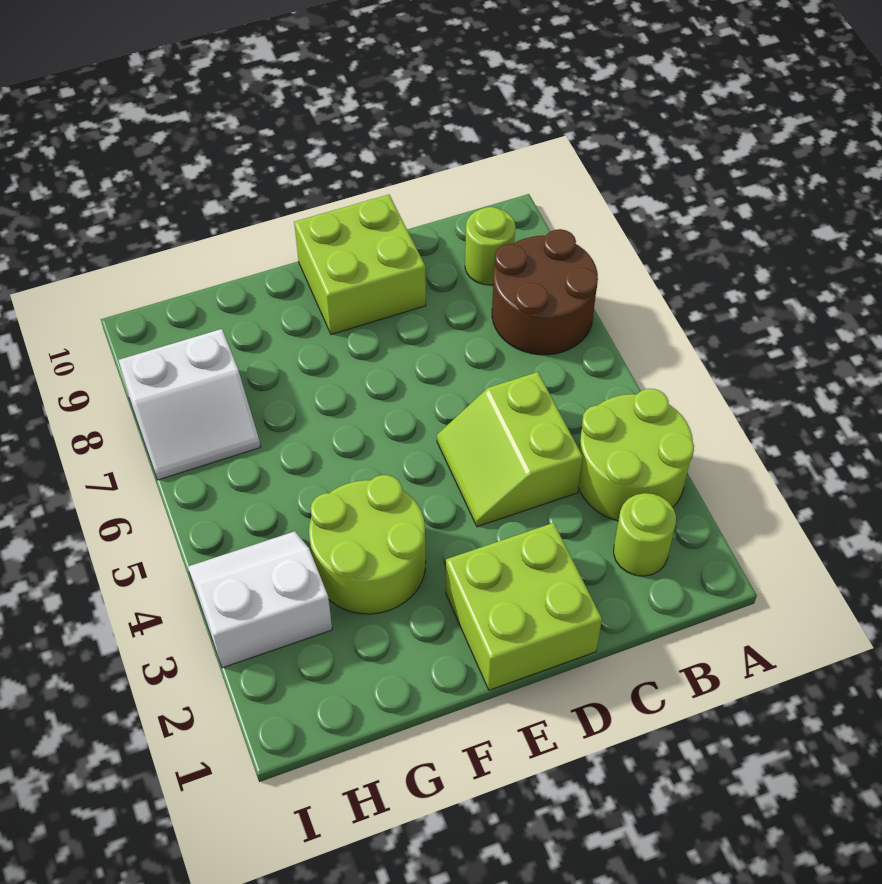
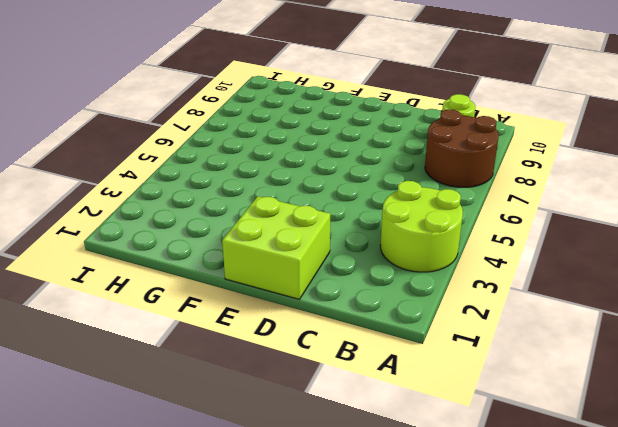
none -> lime 1x1 round brick [614,493,676,576]
none -> lime 2x2 slope [437,372,583,527]

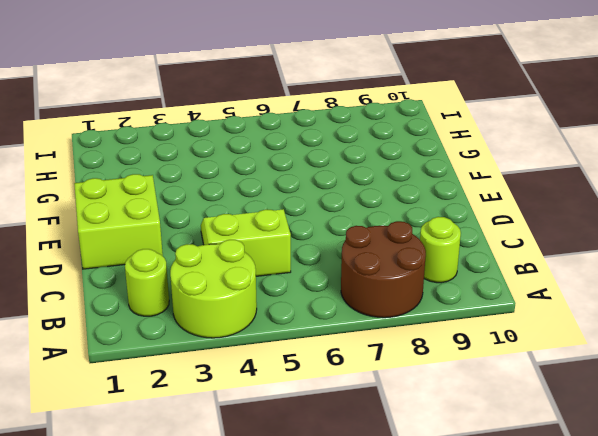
none -> lime 2x2 brick [294,195,426,334]
none -> lime 2x2 round brick [309,475,426,614]

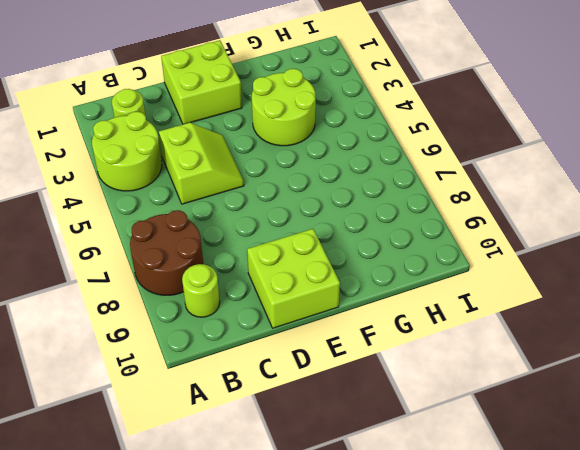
none -> white 2x2 slope [188,531,332,668]
none -> white 2x2 slope [119,329,260,480]

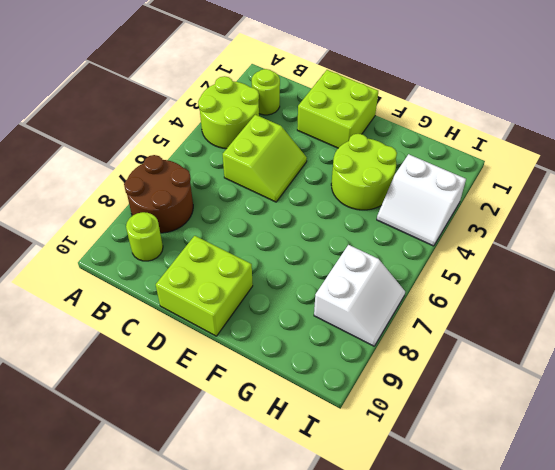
white 2x2 slope [314,245,405,346] -> white 2x2 slope turned to [119,329,260,480]

